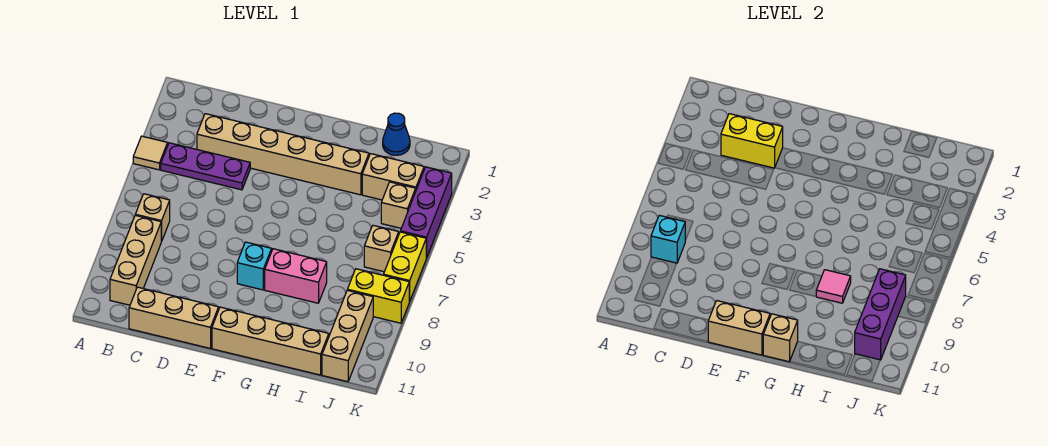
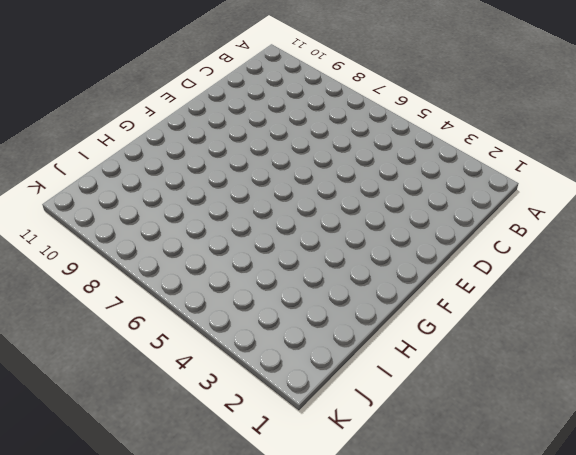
none -> tan 1x1 tile [133,136,168,170]
none -> purple 1x3 plate [161,143,250,190]
none -> tan 1x1 brick [135,194,170,241]

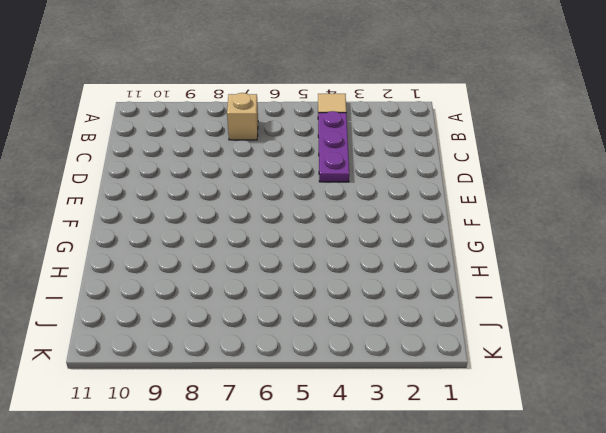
none -> tan 1x3 brick [110,215,161,305]
none -> tan 1x6 brick [197,114,369,195]
none -> tan 1x3 brick [129,287,219,348]

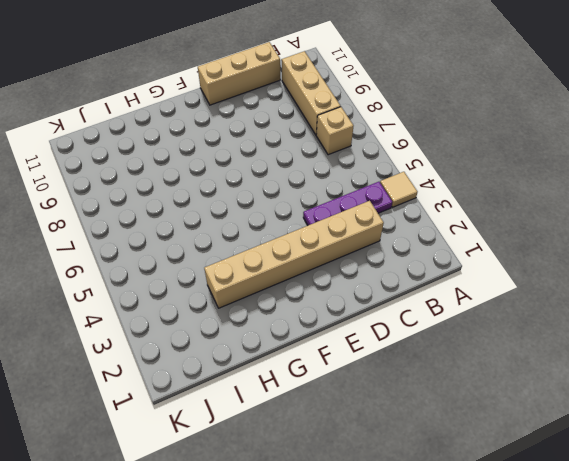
none -> cyan 1x1 brick [237,242,272,290]
none -> tan 1x4 brick [212,307,329,375]
none -> pink 1x2 brick [265,249,327,303]

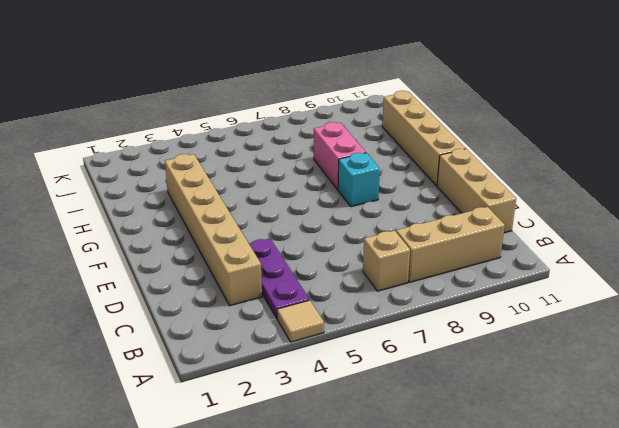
none -> blue 1x1 cone [383,113,410,155]
none -> tan 1x2 brick [362,154,424,200]
none -> tan 1x1 brick [381,182,416,228]

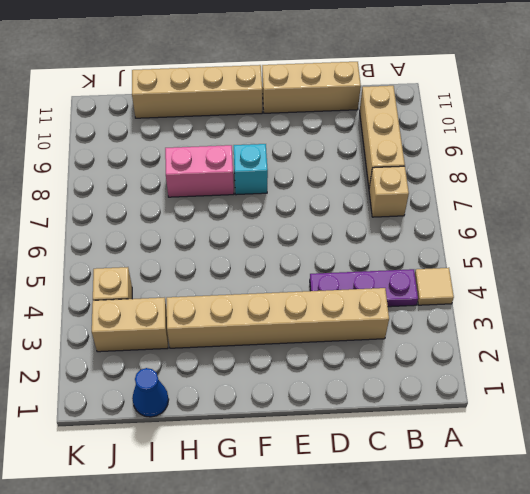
none -> tan 1x1 brick [364,225,399,272]
none -> yellow 1x2 brick [347,269,409,323]
none -> tan 1x3 brick [322,290,373,382]

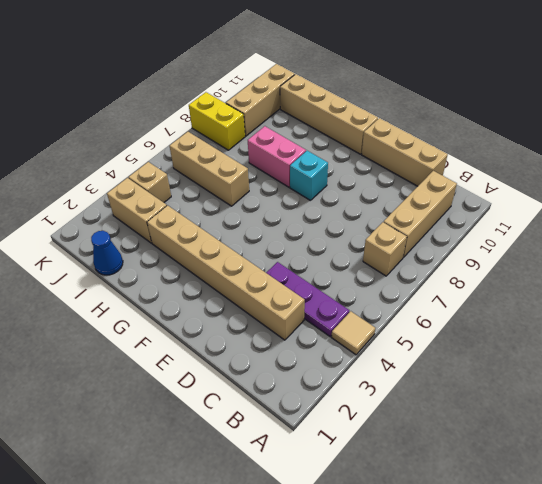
tan 1x3 brick [169,132,249,206] -> tan 1x1 brick [364,225,399,272]
none -> purple 1x3 brick [400,167,452,258]
none -> yellow 1x2 brick [384,232,426,301]
none -> cyan 1x1 brick [651,215,685,263]

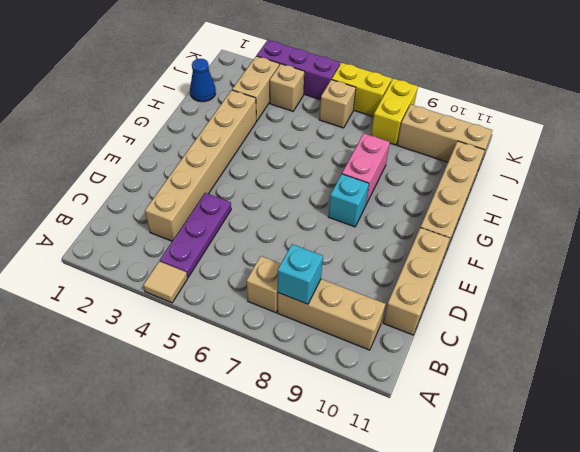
none -> yellow 1x2 brick [721,114,783,168]
none -> tan 1x2 brick [708,301,770,355]
none -> tan 1x1 brick [763,314,798,362]

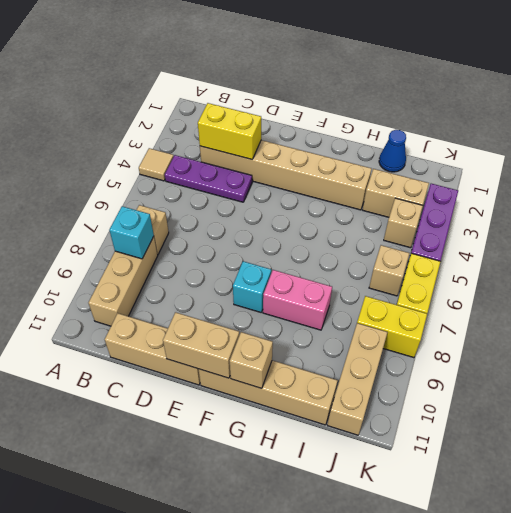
none -> pink 1x1 tile [816,270,851,303]
none -> purple 1x3 brick [855,269,906,360]

